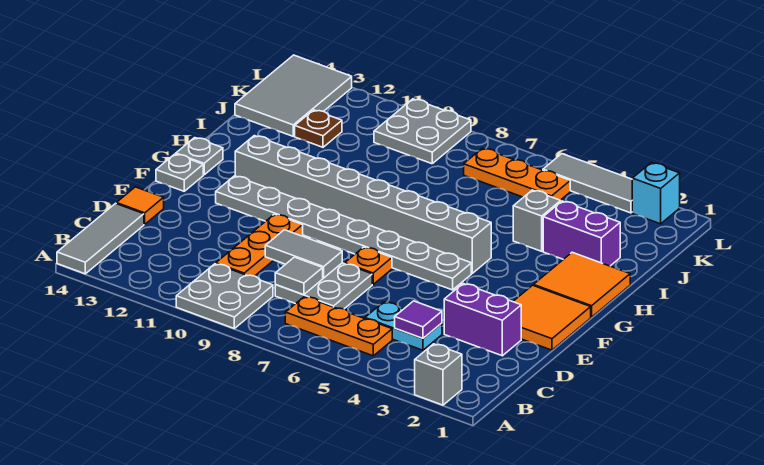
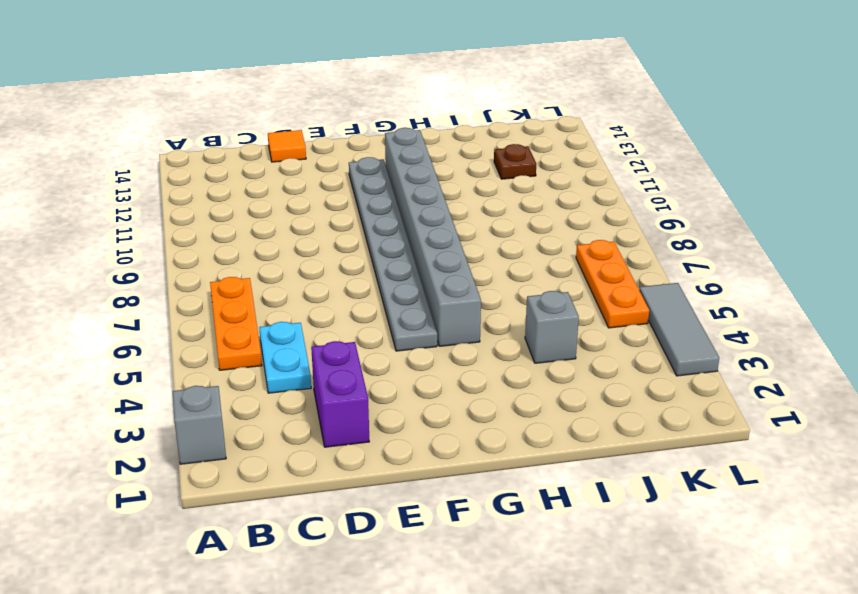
none -> grey 2x2 plate [176,264,273,328]
none -> grey 1x3 tile [57,203,144,274]
none -> grey 2x2 plate [275,263,372,309]

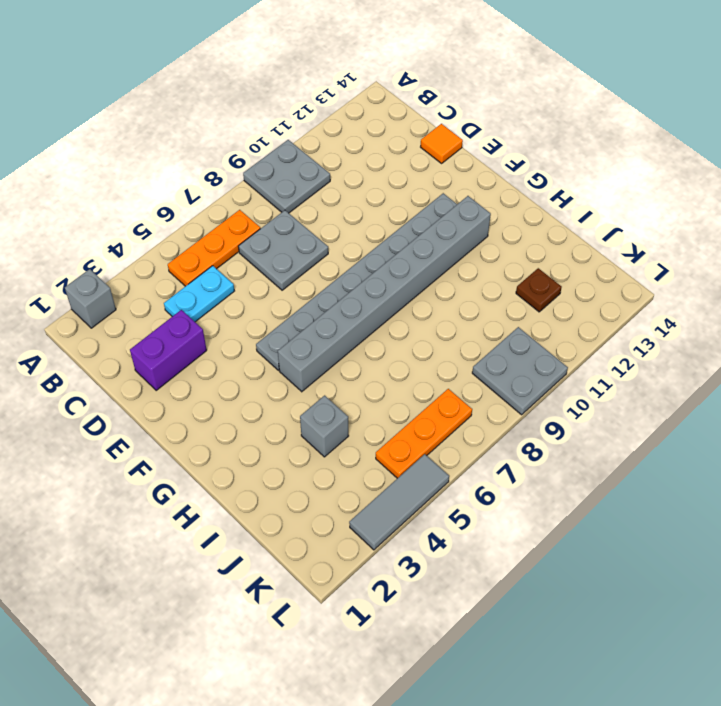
none -> grey 1x3 tile [57,203,144,274]
none -> orange 1x3 plate [216,214,303,276]
none -> orange 2x2 tile [513,285,591,350]

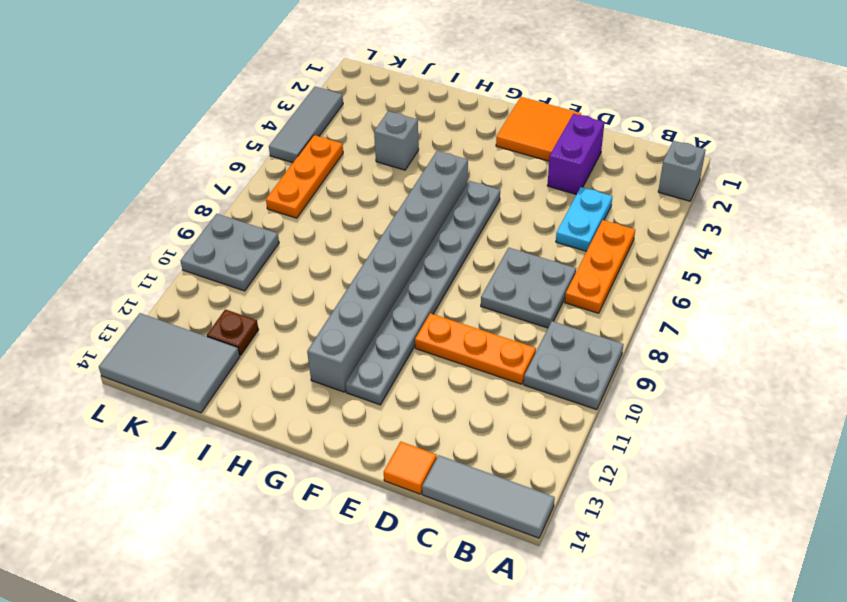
none -> orange 1x1 plate [345,247,392,284]
none -> grey 1x1 plate [156,154,203,191]
none -> orange 2x2 tile [533,252,630,317]

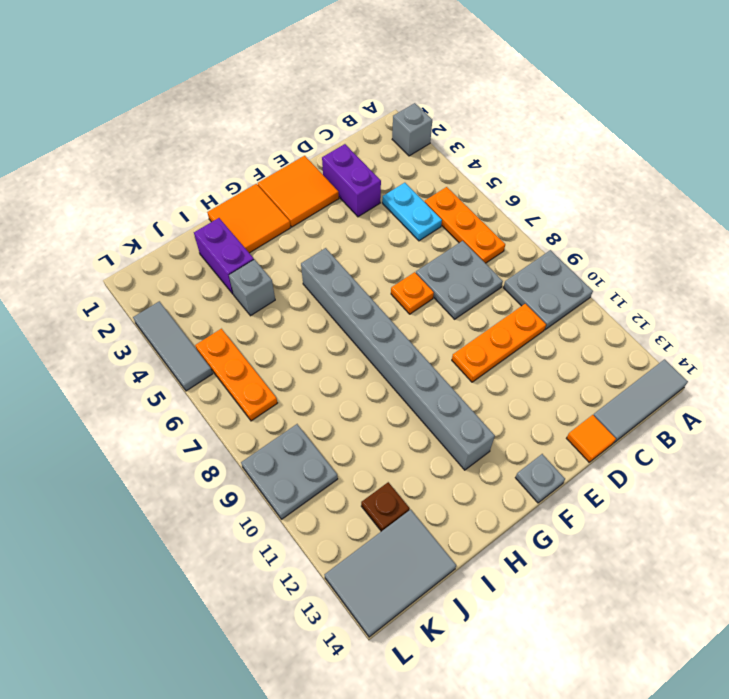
none -> grey 1x8 plate [216,176,471,290]
none -> grey 1x1 plate [176,138,223,175]
none -> cyan 1x1 brick [632,163,680,224]

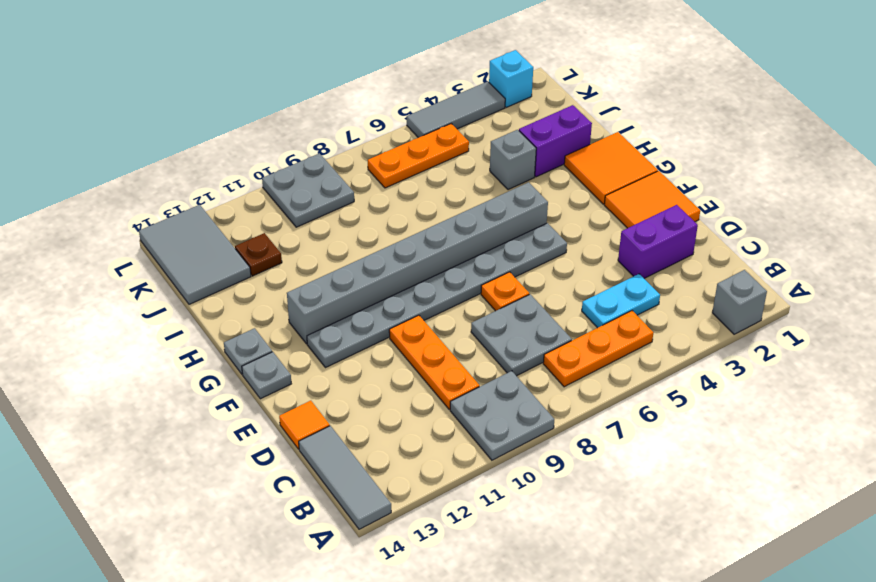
none -> purple 1x1 tile [395,301,442,338]
none -> grey 1x1 tile [275,257,323,295]
none -> grey 1x2 tile [265,230,342,278]

